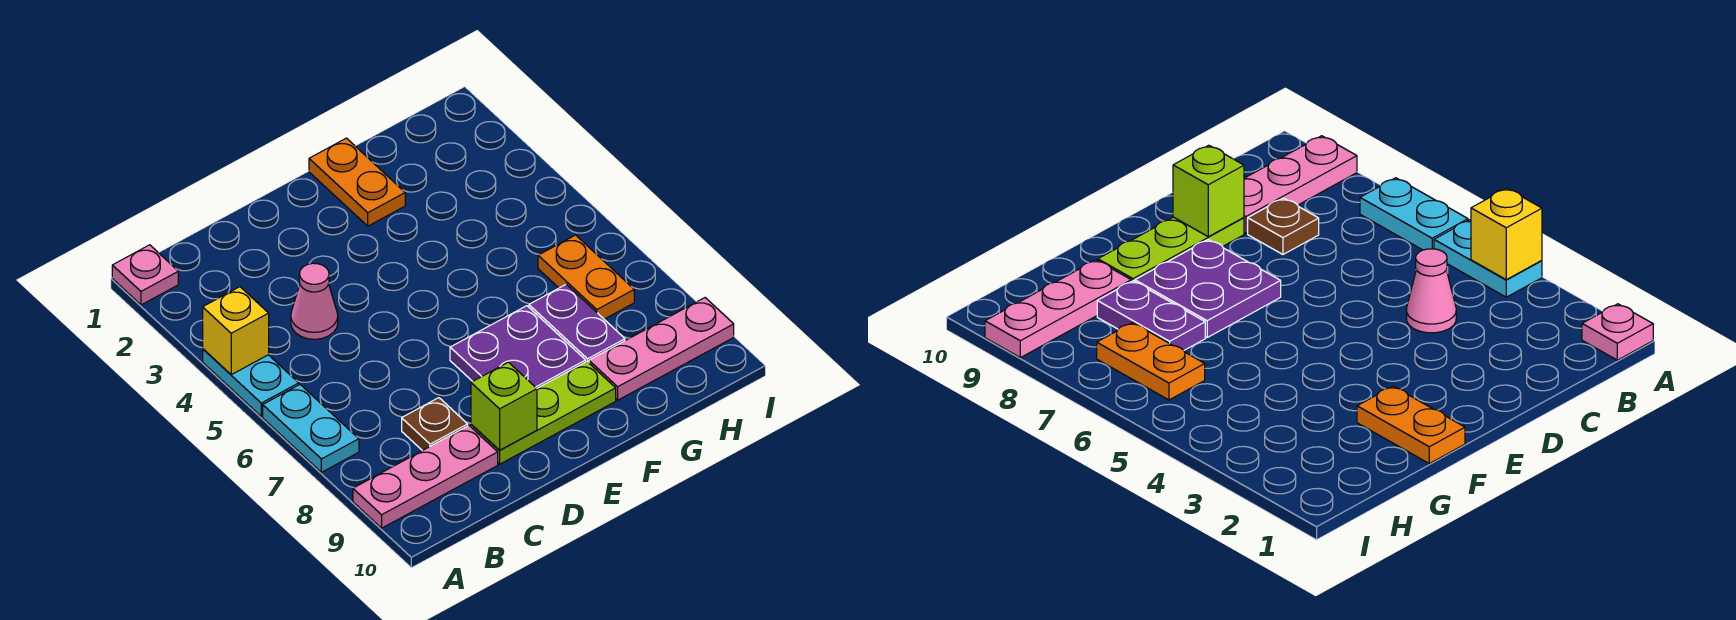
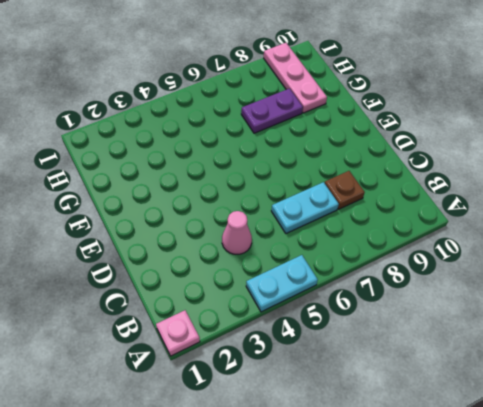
cyan 1x2 plate [271,182,339,233] -> cyan 1x2 plate moved to [263,385,359,472]
none -> pink 1x3 plate [353,426,498,528]
none -> lime 1x3 plate [471,362,616,464]
none -> purple 2x2 plate [450,306,586,388]

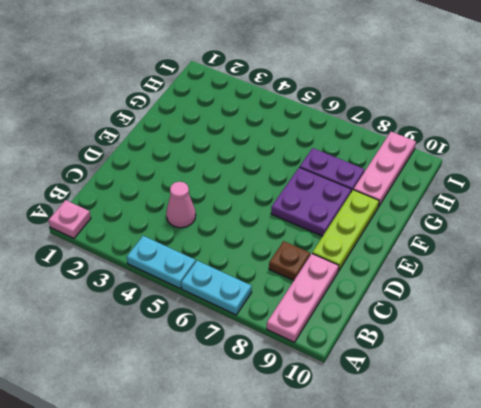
none -> orange 1x2 plate [309,138,405,226]
none -> orange 1x2 plate [538,235,634,319]
none -> yellow 1x1 brick [203,287,269,375]

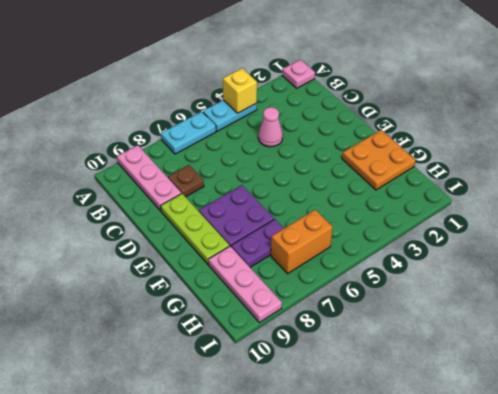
orange 2x2 plate [342,130,415,190] -> orange 1x2 plate [309,138,405,226]
orange 1x2 brick [271,210,333,274] -> orange 1x2 plate [538,235,634,319]
none -> lime 1x1 brick [471,362,537,450]

